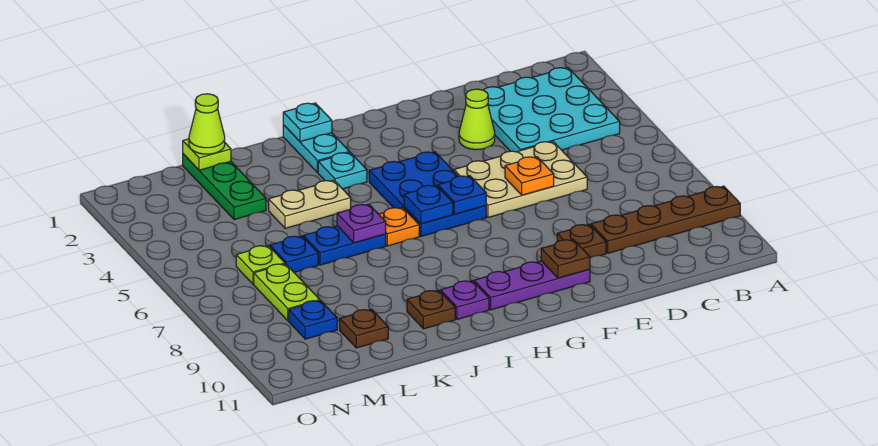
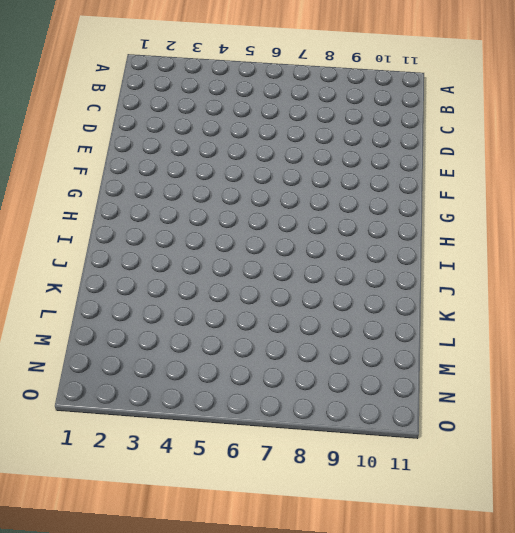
none -> brown 1x4 plate [591,186,740,253]
none -> cyan 3x3 plate [484,67,620,152]
none -> tan 2x3 plate [454,142,587,217]

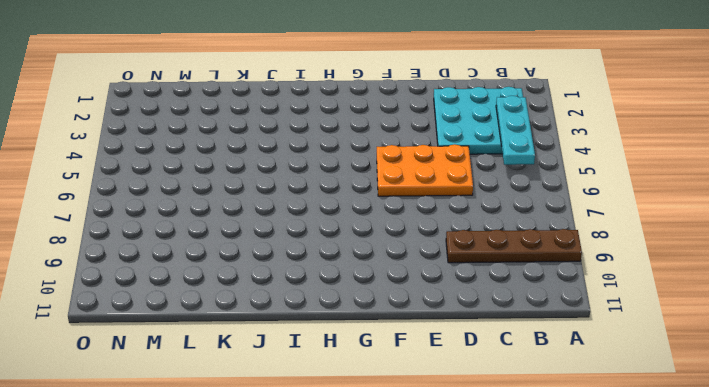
cyan 1x3 plate [496,96,535,165] -> none
orange 2x3 plate [377,145,473,196] -> tan 2x3 plate [454,142,587,217]
none -> lime 1x1 cone [459,89,495,150]
none -> brown 1x1 plate [557,224,606,258]
none -> purple 1x3 plate [474,261,590,310]

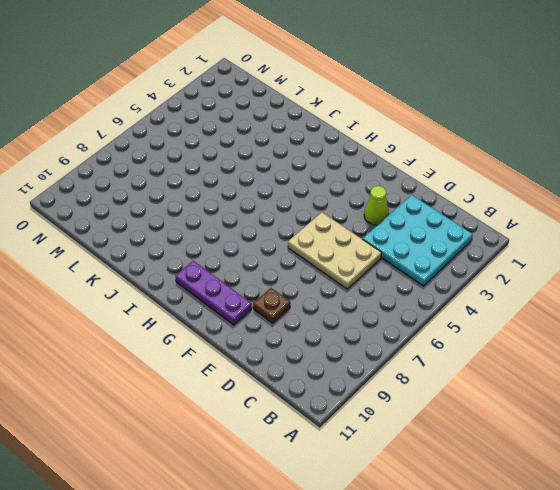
none -> brown 1x4 plate [591,186,740,253]
none -> blue 2x3 plate [369,152,486,236]
none -> cyan 1x2 plate [283,125,349,173]

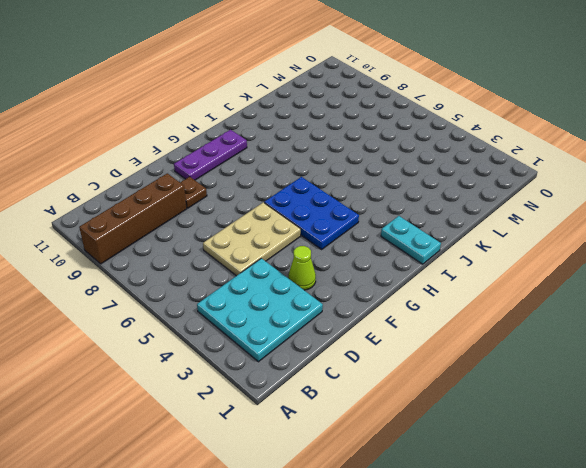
brown 1x4 brick [79,173,187,264] -> brown 1x4 plate [591,186,740,253]
none -> cyan 1x1 plate [318,152,367,189]
none -> orange 1x1 plate [379,207,419,246]
none -> purple 1x1 plate [440,281,489,319]

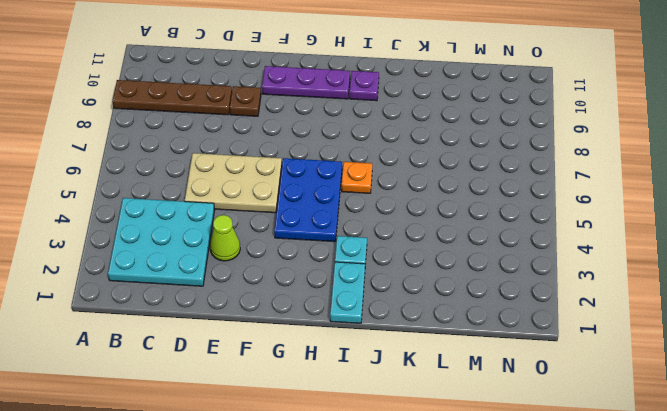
none -> tan 1x2 plate [269,180,351,228]
none -> blue 1x2 plate [303,226,386,265]
none -> brown 1x1 plate [407,290,455,329]

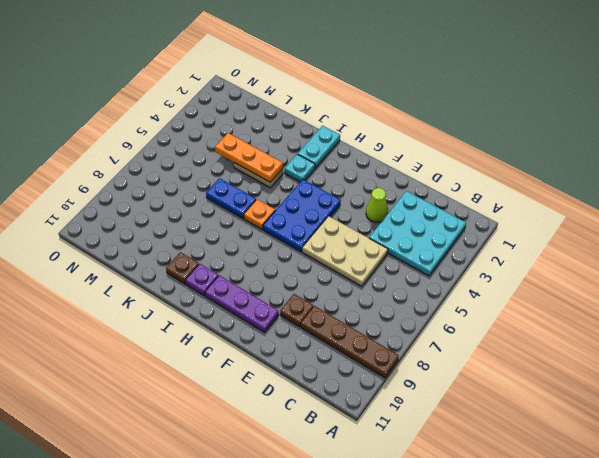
orange 1x3 plate [215,133,283,182] -> none
none -> green 1x3 plate [183,154,266,220]
none -> blue 1x1 plate [270,236,318,272]
none -> brown 1x1 plate [340,309,388,348]

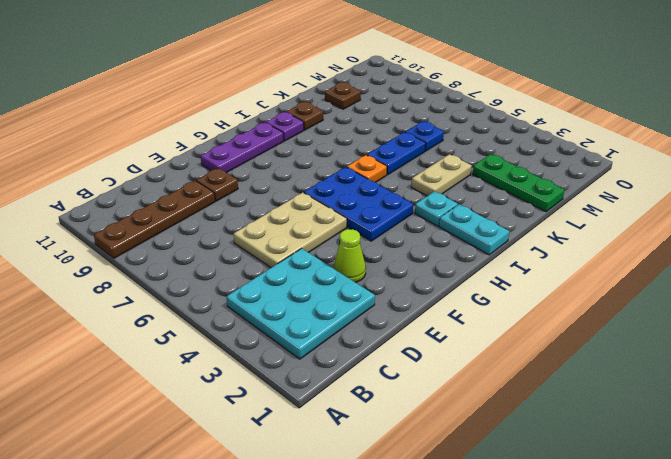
none -> lime 1x1 plate [236,246,285,284]
none -> lime 1x2 plate [254,264,320,321]
none -> blue 1x1 plate [289,301,337,339]

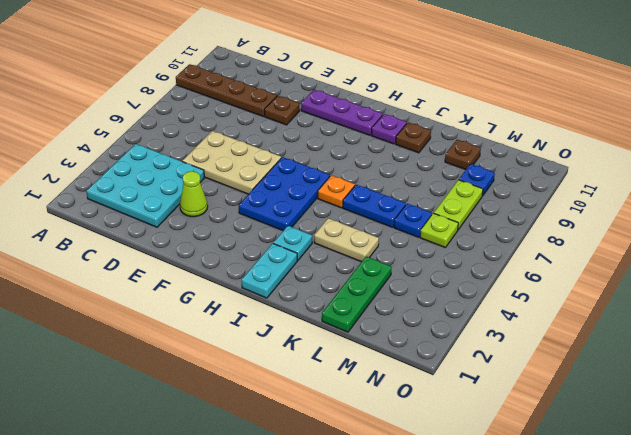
none -> orange 1x1 plate [505,157,554,195]
none -> brown 1x1 plate [541,240,590,278]
none -> blue 1x1 plate [438,176,486,214]

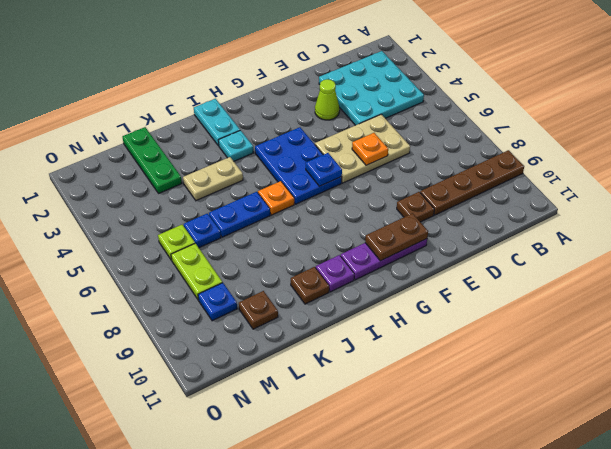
brown 1x2 plate [365,213,428,261] -> brown 1x1 plate [541,240,590,278]
none -> blue 1x1 plate [404,185,453,224]
none -> cyan 1x1 plate [283,103,332,142]
none -> purple 1x1 plate [337,204,386,243]

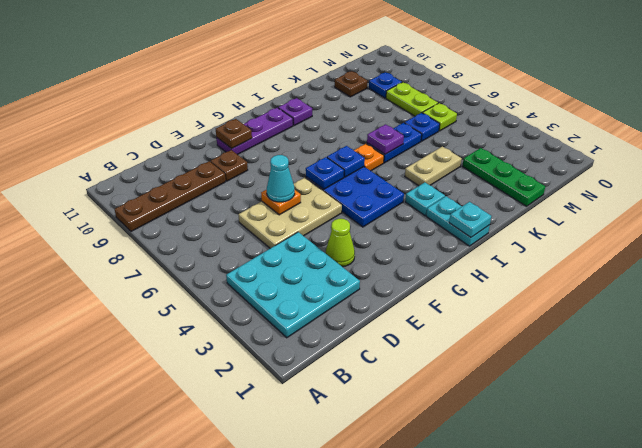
cyan 1x1 cone [267,155,295,202] -> none
none -> brown 1x1 plate [407,290,455,329]
none -> lime 1x1 plate [183,139,231,170]
none -> lime 1x1 cone [189,94,225,154]

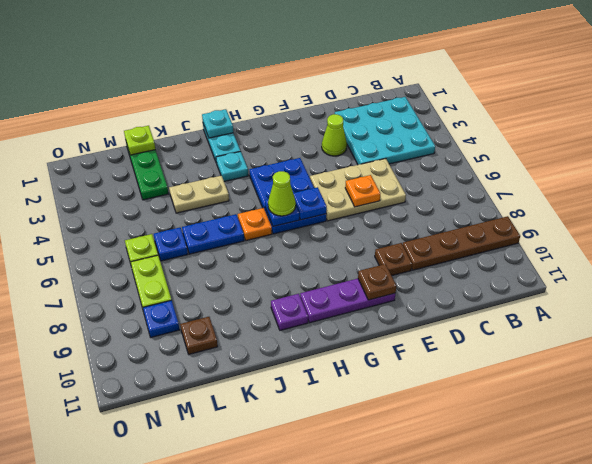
lime 1x1 cone [268,171,296,216] -> lime 1x1 cone moved to [189,94,225,154]
none -> brown 1x1 plate [407,290,455,329]
none -> purple 1x1 plate [337,204,386,243]

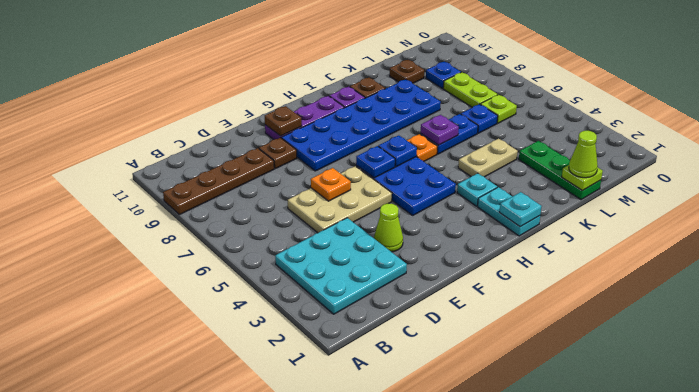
blue 2x6 plate [282,79,441,171] -> none

